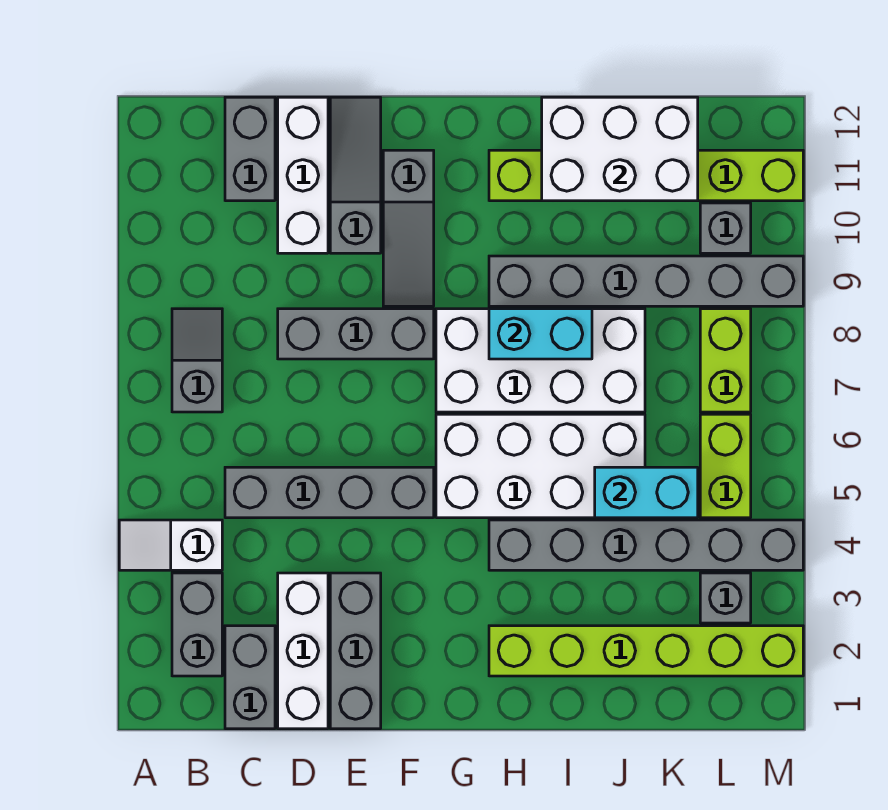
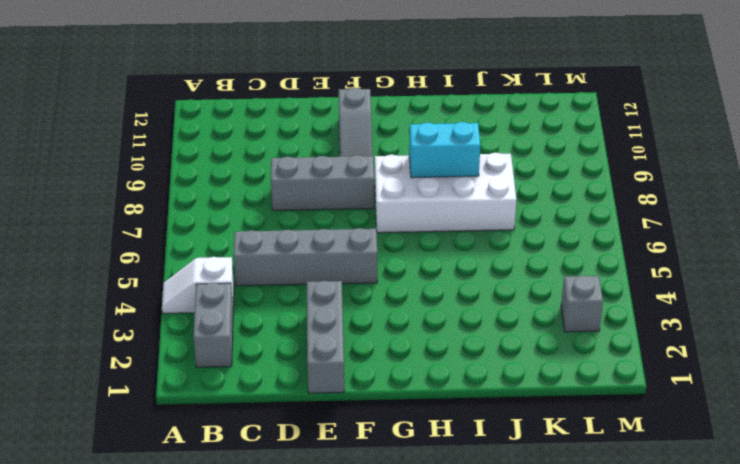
none -> grey 1x2 slope [172,309,222,412]
none -> grey 1x2 brick [225,626,275,729]
none -> grey 1x2 brick [225,97,275,201]

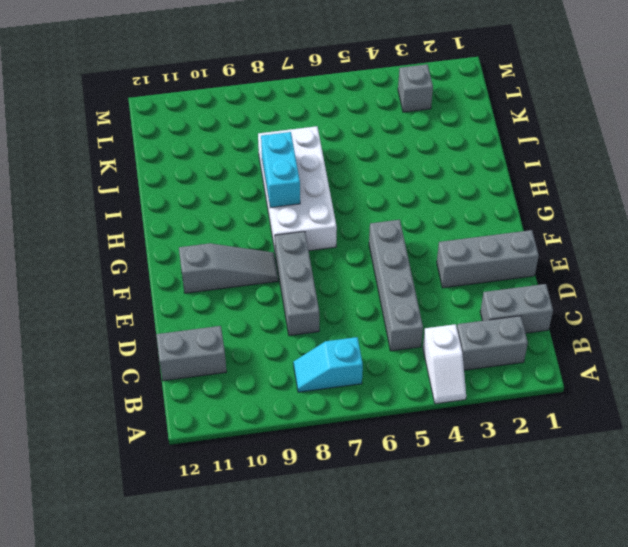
cyan 1x2 slope [293,337,363,392] -> grey 1x2 slope [172,309,222,412]
none -> white 1x3 brick [278,573,328,729]
none -> white 1x3 brick [278,97,328,253]
none -> grey 1x3 slope [330,97,381,253]

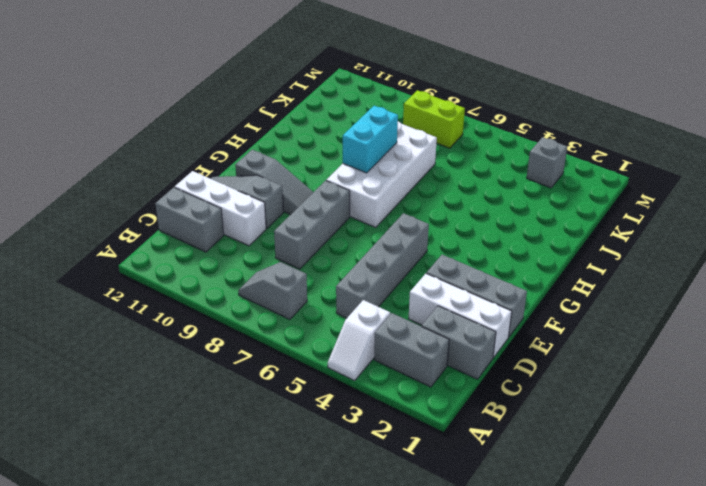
none -> white 2x4 brick [436,414,645,518]
none -> lime 1x6 brick [489,626,803,676]
none -> grey 1x6 brick [489,520,803,570]

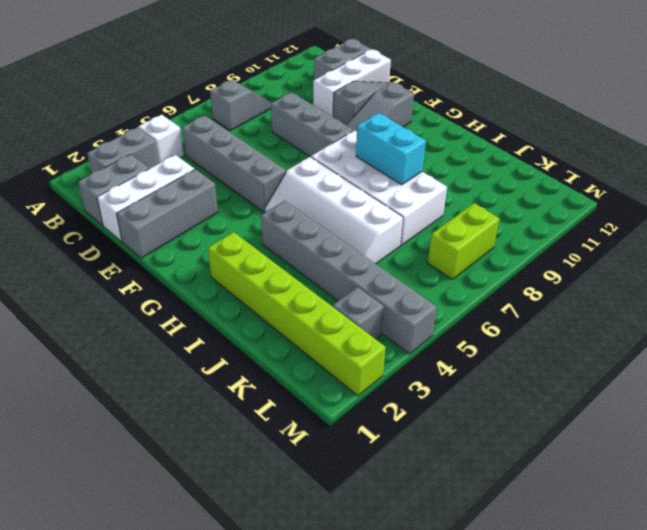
white 2x4 slope [265,157,403,264] -> white 2x4 brick [436,414,645,518]
none -> grey 1x6 brick [489,256,803,306]
none -> lime 1x6 brick [489,150,803,201]
none -> lime 1x2 brick [700,414,751,518]

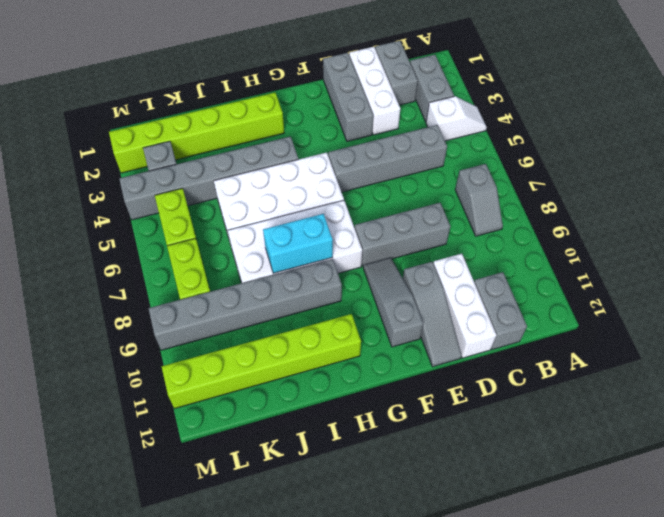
none -> grey 1x1 brick [700,203,751,253]
none -> white 2x3 brick [542,97,698,201]
none -> cyan 1x2 brick [595,467,698,518]

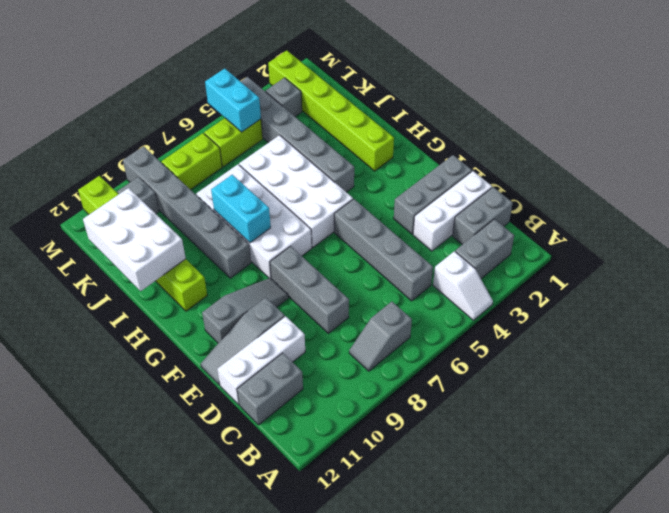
cyan 1x2 brick [205,69,261,132] -> cyan 1x2 brick moved to [595,467,698,518]

